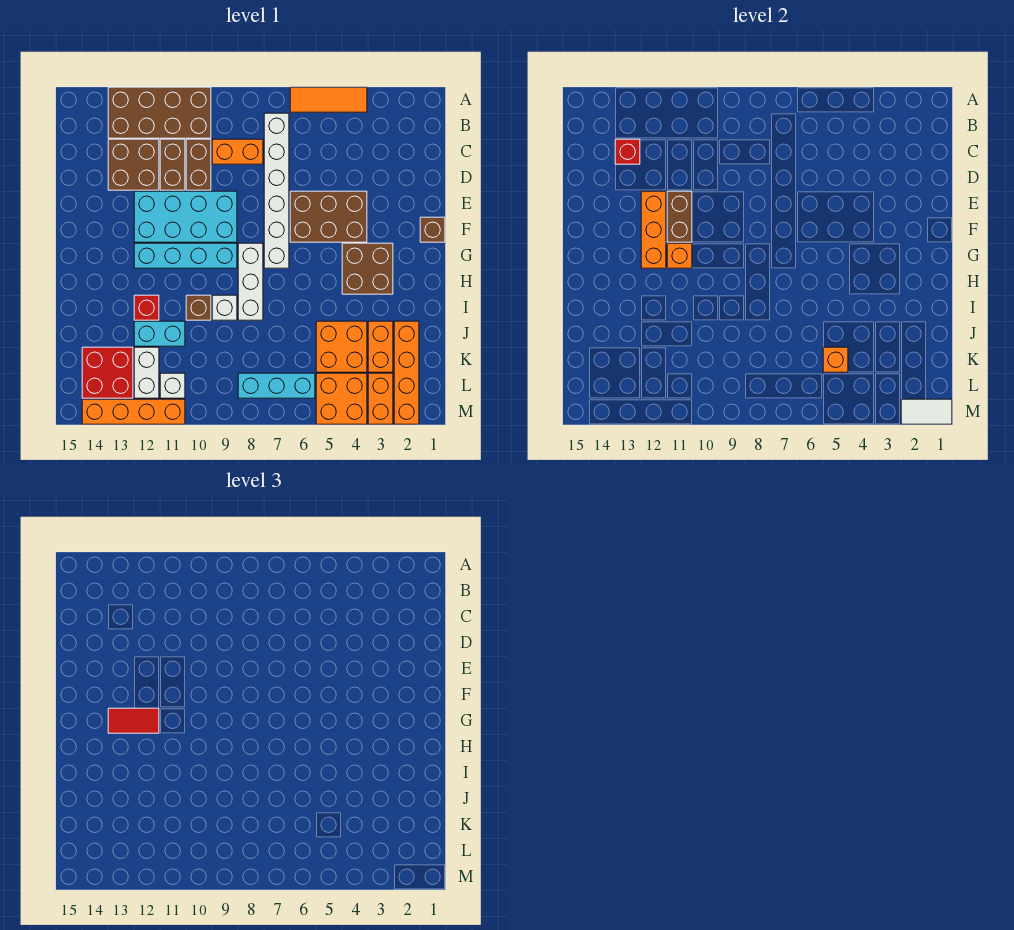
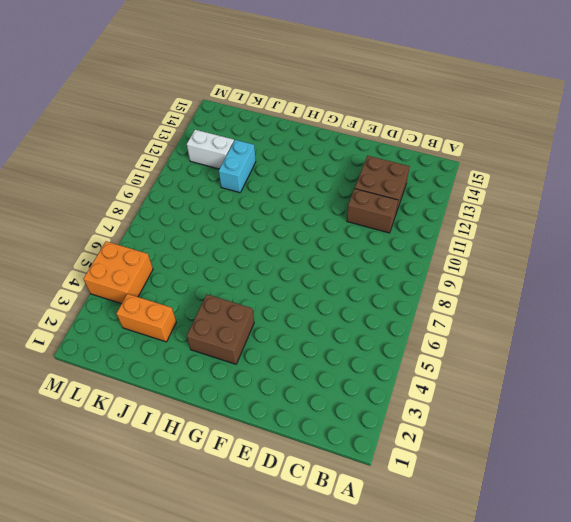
none -> orange 1x3 tile [290,87,367,112]
none -> brown 2x4 brick [108,87,211,138]
none -> white 1x6 brick [264,113,289,268]
none -> orange 1x2 brick [212,139,263,164]

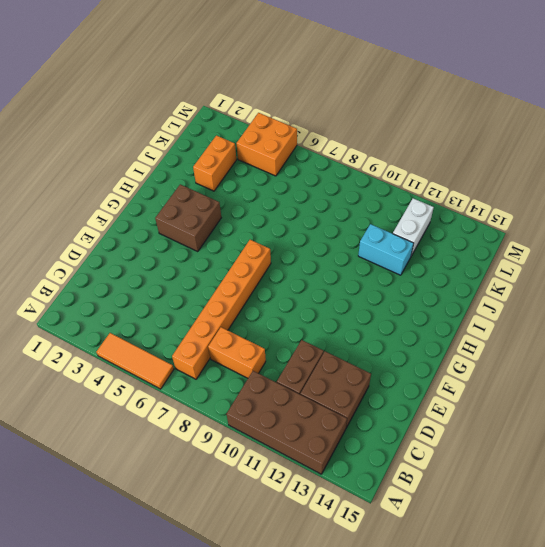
orange 1x6 brick [172,240,271,379] -> white 1x6 brick [264,113,289,268]
none -> brown 1x2 brick [186,139,211,190]
none -> brown 2x3 brick [290,191,367,242]
none -> cyan 2x4 brick [134,191,237,242]
none -> brown 1x1 brick [420,217,445,242]

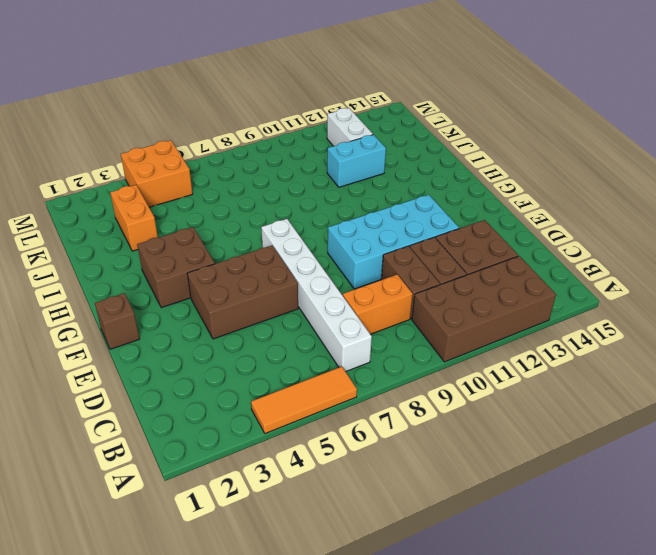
none -> white 1x3 brick [238,243,263,320]
none -> cyan 1x4 brick [134,243,237,268]
none -> white 1x1 brick [212,295,237,320]
none -> brown 1x1 brick [186,295,211,320]

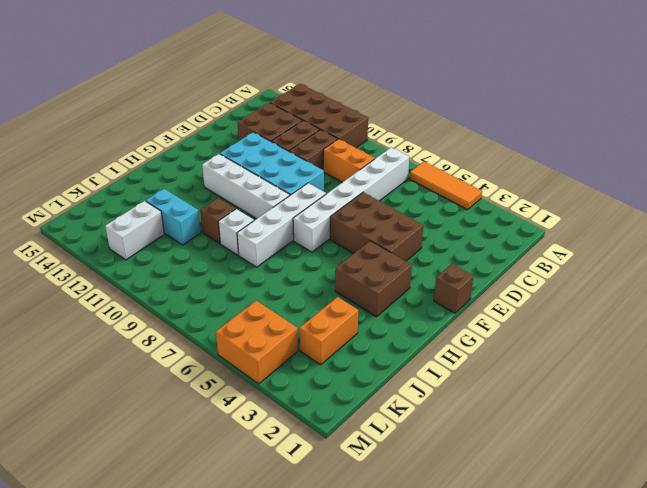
white 1x4 brick [237,183,326,267] -> white 1x3 brick [238,243,263,320]
white 1x4 brick [202,154,290,219] -> cyan 1x4 brick [134,243,237,268]
none -> red 1x1 brick [134,295,159,320]
none -> orange 1x4 brick [394,321,419,424]
none -> orange 2x2 brick [316,321,367,372]
none -> red 2x2 brick [82,347,133,398]

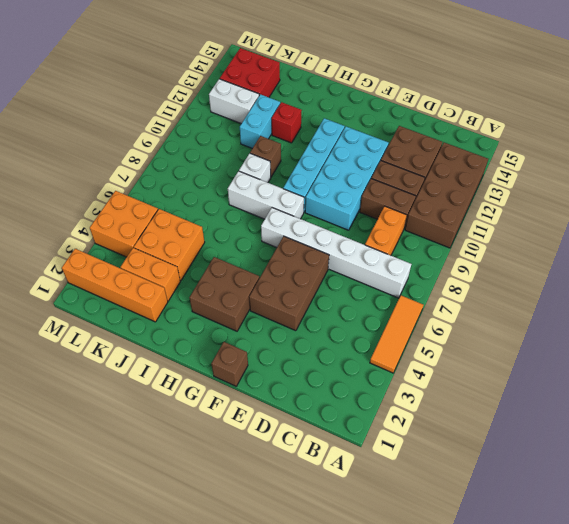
none -> orange 1x2 brick [368,373,393,424]
none -> cyan 1x3 brick [238,373,315,398]
none -> white 1x1 brick [160,373,185,398]
none -> orange 1x4 brick [82,399,185,424]

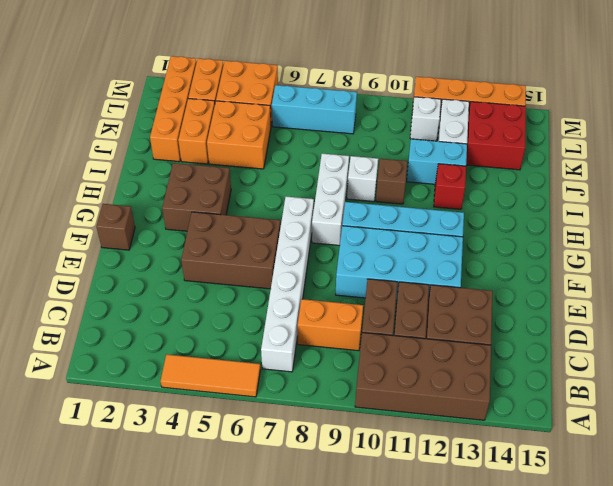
none -> red 1x1 brick [615,139,640,164]
none -> brown 1x2 brick [667,191,692,242]
none -> orange 1x3 brick [641,191,666,268]
none -> orange 1x1 brick [667,243,692,268]

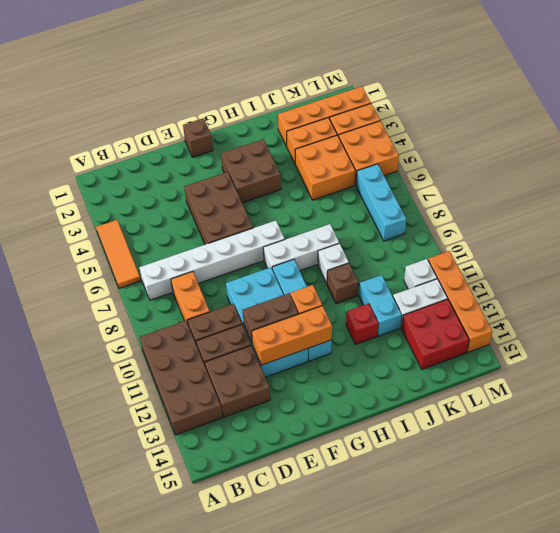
none -> red 1x1 brick [615,139,640,164]
none -> orange 1x1 brick [823,347,848,372]
none -> white 1x2 tile [901,399,952,424]
none -> red 1x2 tile [108,708,159,733]

